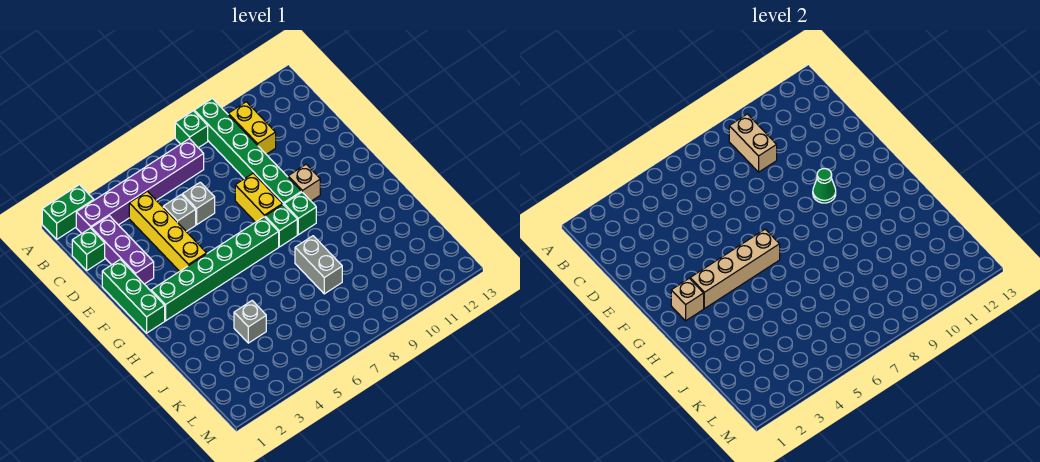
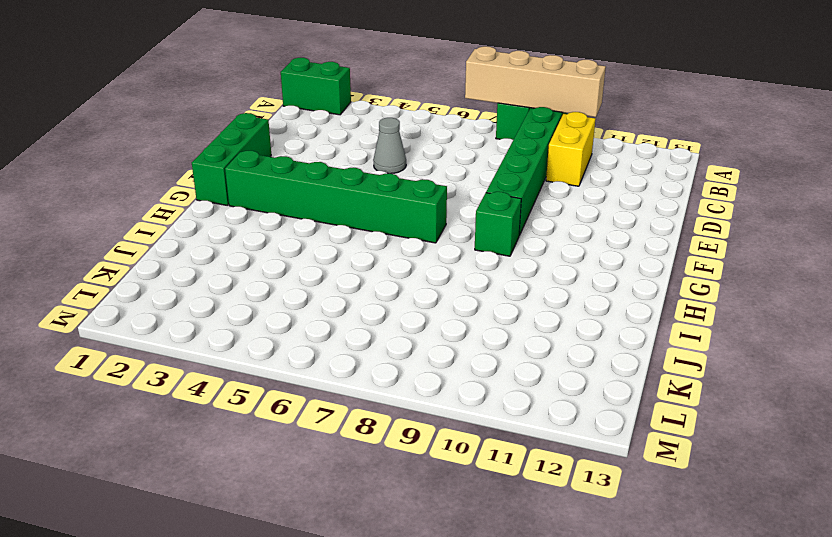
tan 1x4 brick [465,46,606,117] -> tan 1x4 brick moved to [690,229,780,309]
grey 1x1 cone [373,118,406,174] -> grey 1x1 brick [163,195,196,232]
none -> purple 1x6 brick [76,139,204,233]
none -> green 1x1 brick [72,228,105,270]
none -> purple 1x3 brick [91,216,154,284]

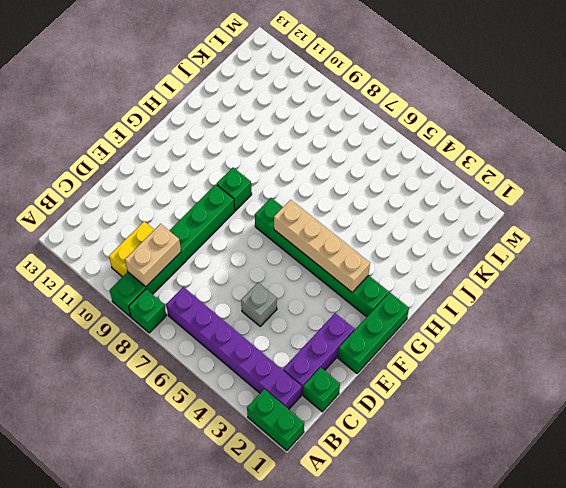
none -> yellow 1x4 brick [129,191,207,271]
none -> grey 1x1 brick [182,182,215,225]
none -> yellow 1x2 brick [235,173,283,222]

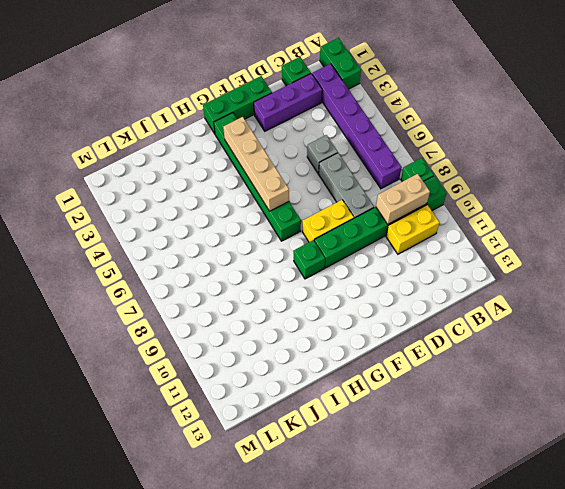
grey 1x3 brick [319,153,374,218] -> grey 1x1 brick [182,182,215,225]
none -> yellow 1x4 brick [129,191,207,271]
none -> tan 1x1 brick [288,164,320,201]
none -> green 1x1 brick [265,205,297,247]

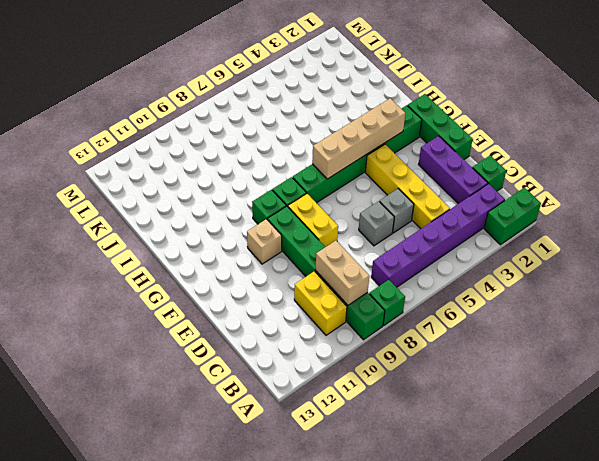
none -> grey 1x2 brick [295,236,342,294]
none -> grey 1x1 brick [234,301,266,343]
none -> green 1x1 cone [813,169,836,203]

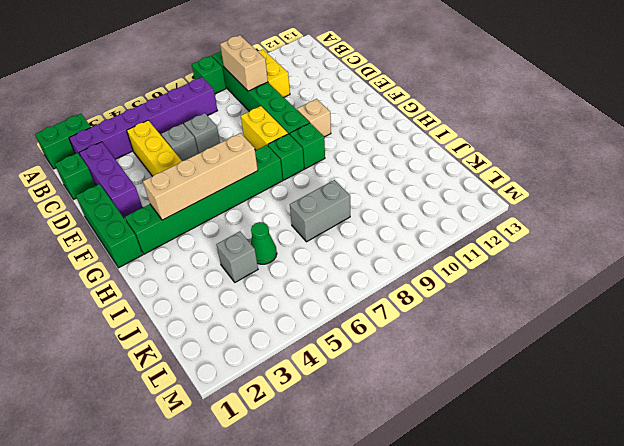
green 1x1 cone [251,222,277,264] -> green 1x1 cone moved to [813,169,836,203]
grey 1x2 brick [290,180,350,242] -> grey 1x2 brick turned to [295,236,342,294]
none -> tan 1x1 brick [671,278,704,321]

